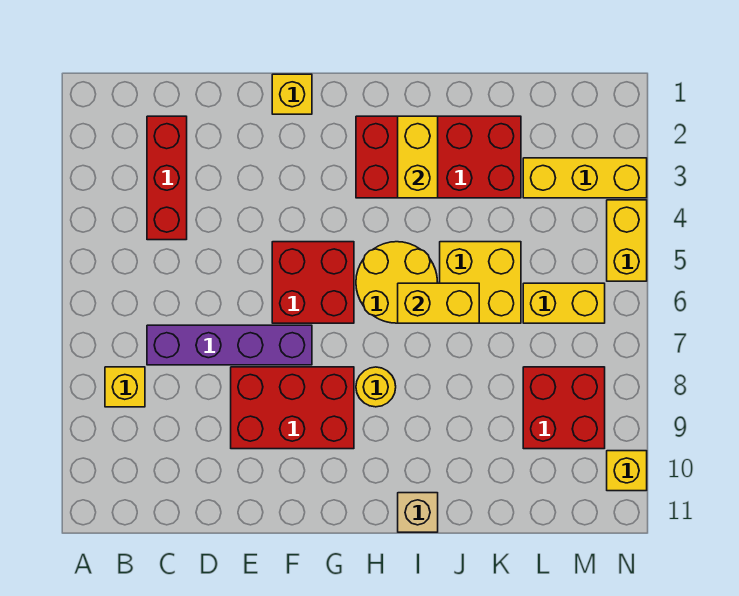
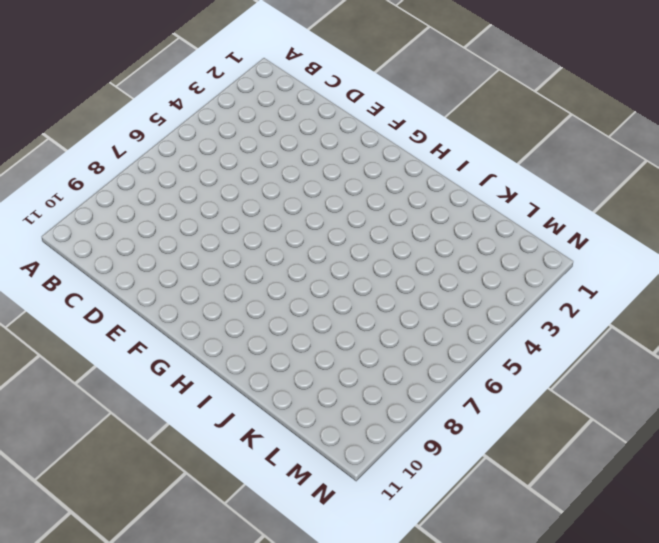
none -> yellow 1x1 brick [105,367,145,407]
none -> red 1x3 brick [147,116,187,240]
none -> purple 1x4 brick [147,325,312,365]

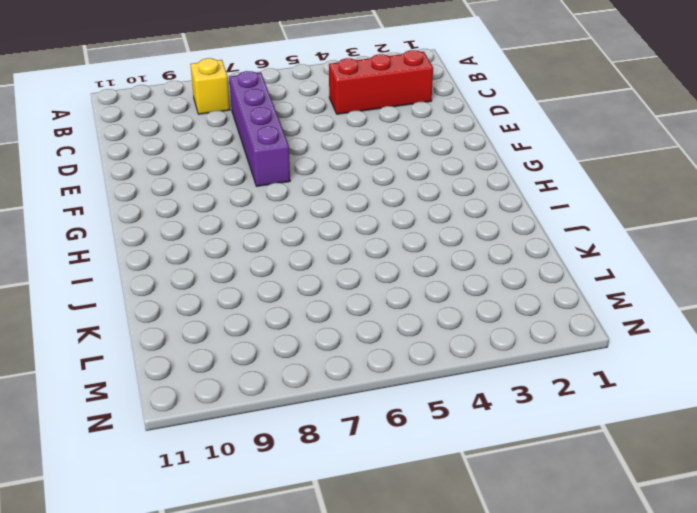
none -> red 2x3 brick [231,367,354,449]
none -> yellow 1x1 brick [272,74,312,114]
none -> red 2x2 brick [272,242,354,323]

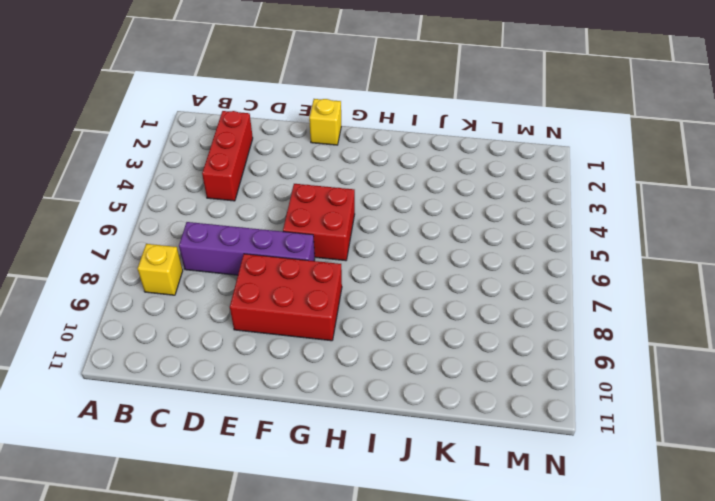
none -> red 2x4 brick [356,116,521,198]
none -> yellow 2x2 round brick [356,242,438,323]
none -> yellow 1x1 round brick [356,367,396,407]

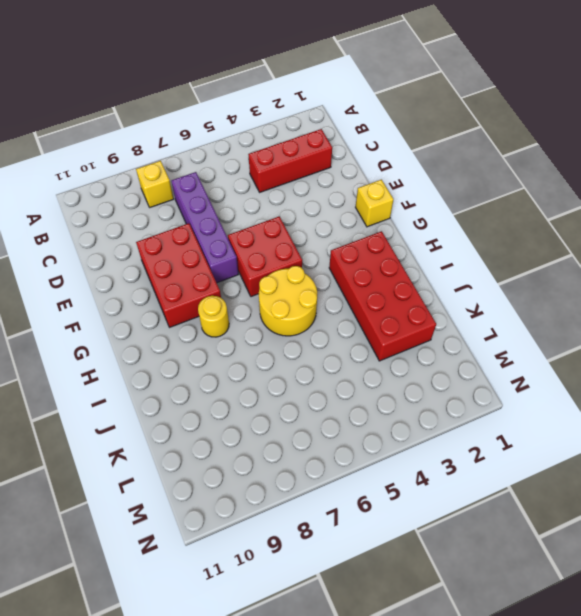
none -> tan 1x1 brick [398,493,438,532]
none -> yellow 2x2 brick [440,242,521,323]
none -> yellow 1x3 brick [523,158,647,198]

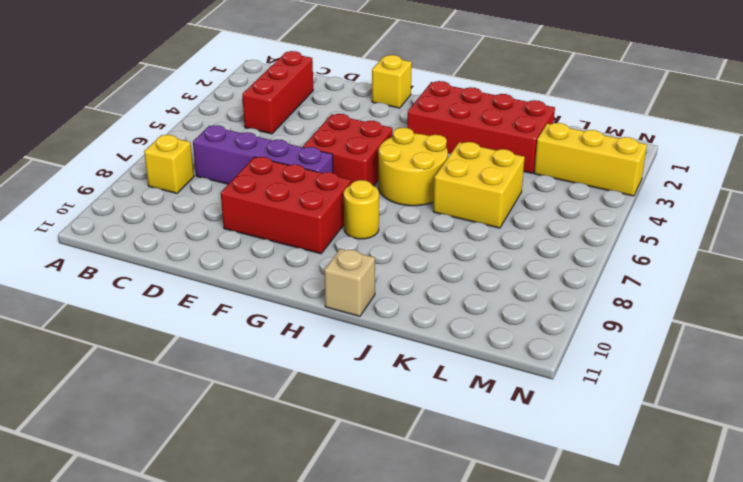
none -> yellow 1x2 brick [523,283,605,323]
none -> red 2x2 brick [523,367,605,449]
none -> yellow 1x2 brick [607,200,647,281]

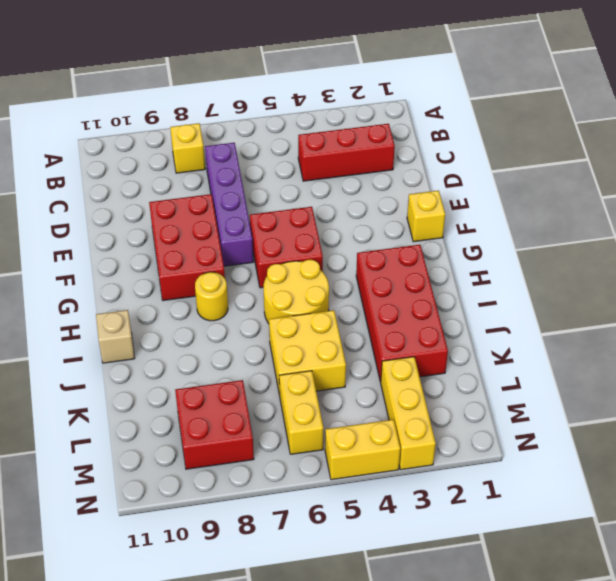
none -> yellow 1x1 brick [607,451,647,491]
none -> yellow 1x2 brick [398,116,438,198]
none -> yellow 1x2 brick [398,283,479,323]

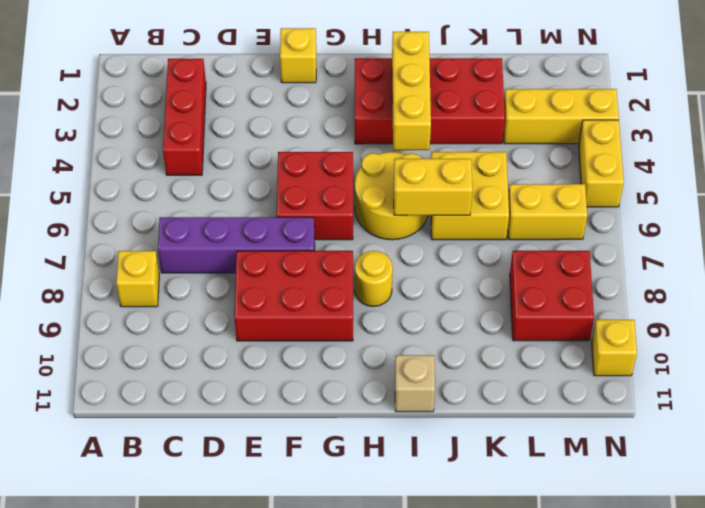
yellow 1x3 brick [392,32,431,150] -> yellow 1x2 brick [398,116,438,198]

